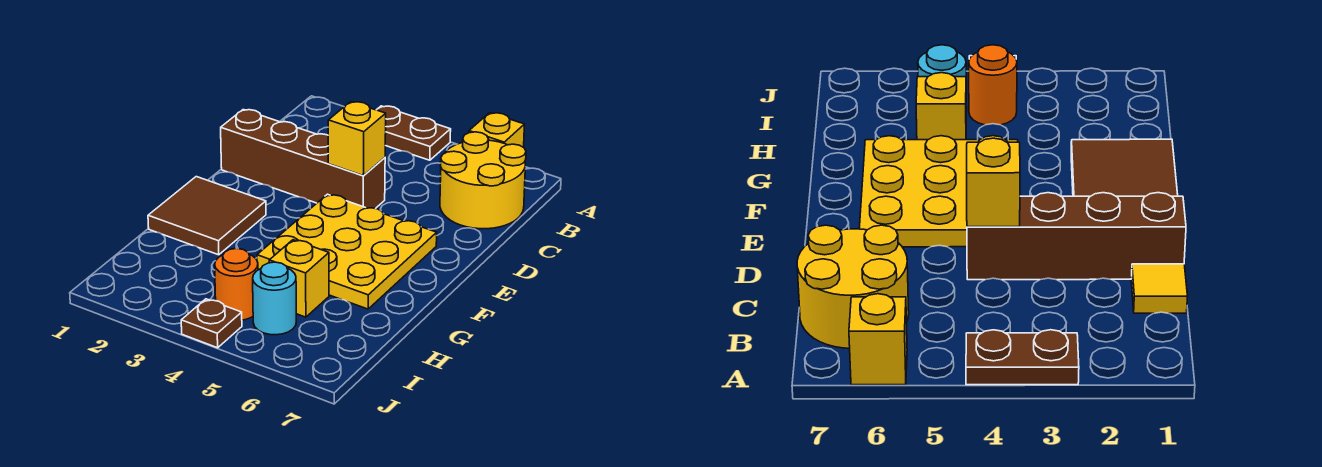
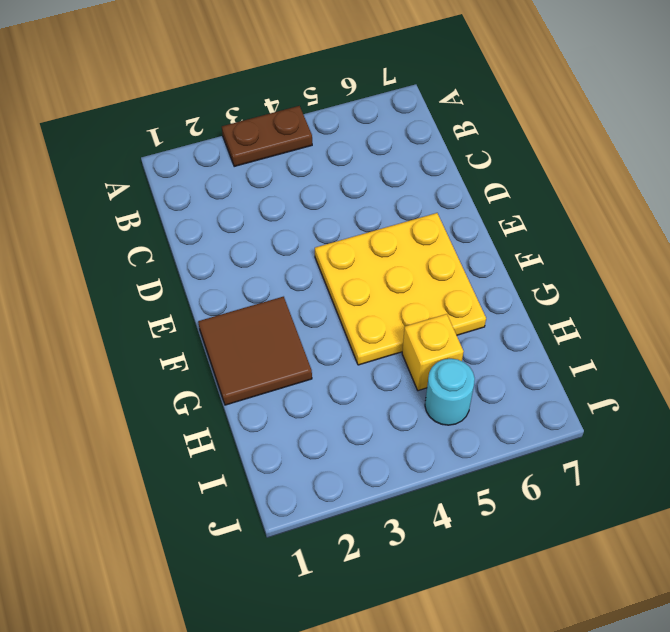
none -> yellow 1x1 brick [469,113,525,147]
none -> yellow 2x2 round brick [440,132,526,229]
none -> yellow 1x1 tile [1131,264,1188,313]

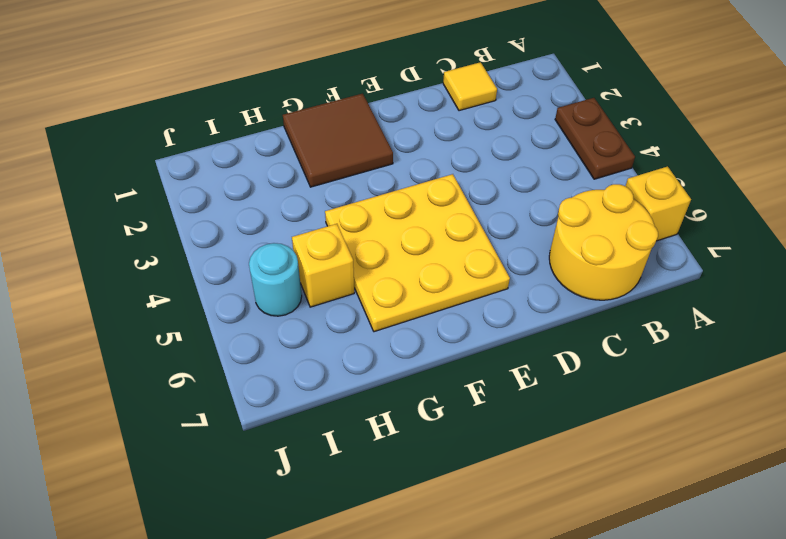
none -> brown 1x4 brick [221,110,385,209]
none -> orange 1x1 round brick [215,248,258,320]
none -> brown 1x1 plate [181,299,242,348]

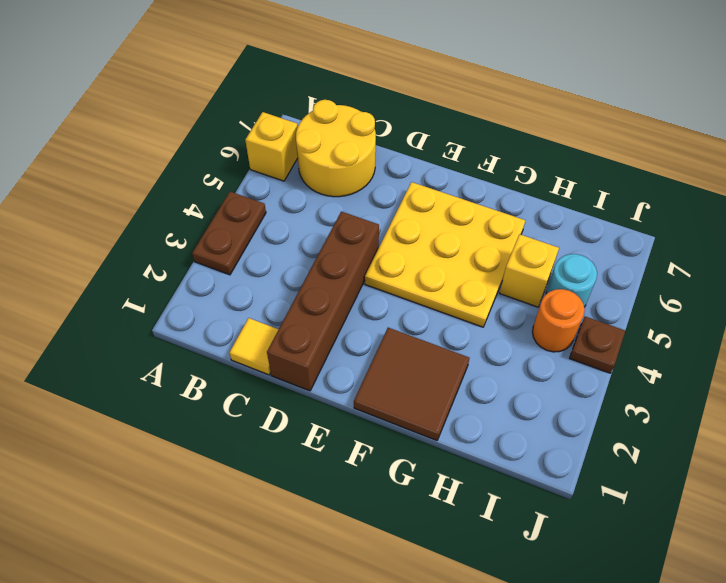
none -> yellow 1x1 brick [328,102,386,175]

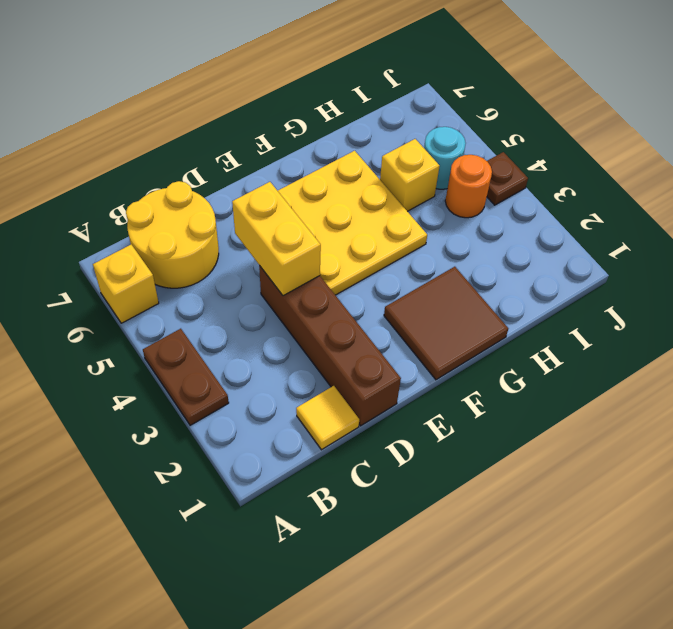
yellow 1x2 brick [232,182,321,296] -> yellow 1x1 brick [328,102,386,175]

